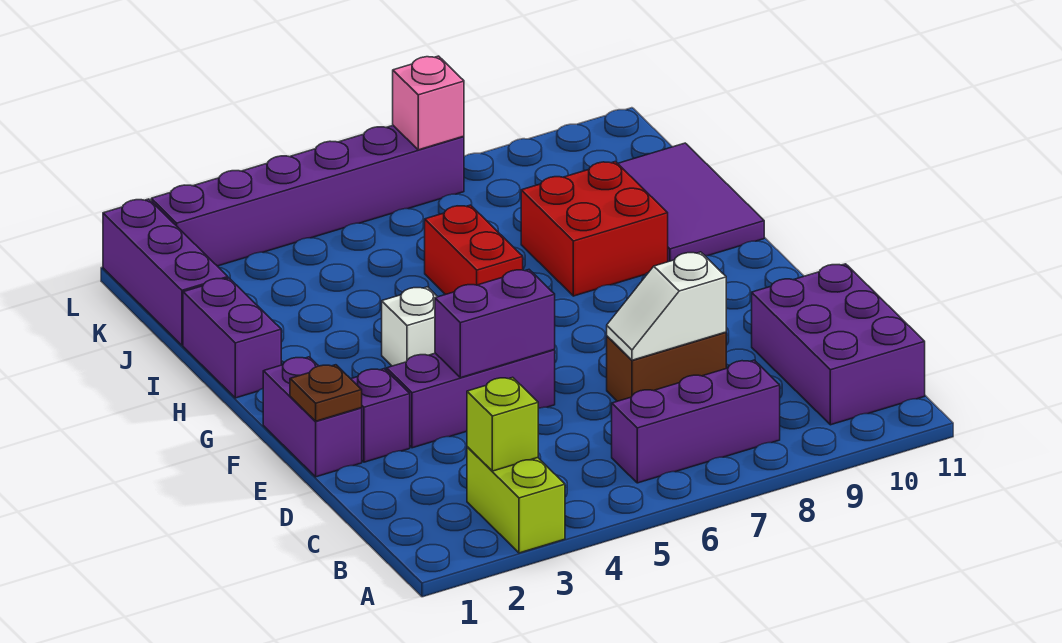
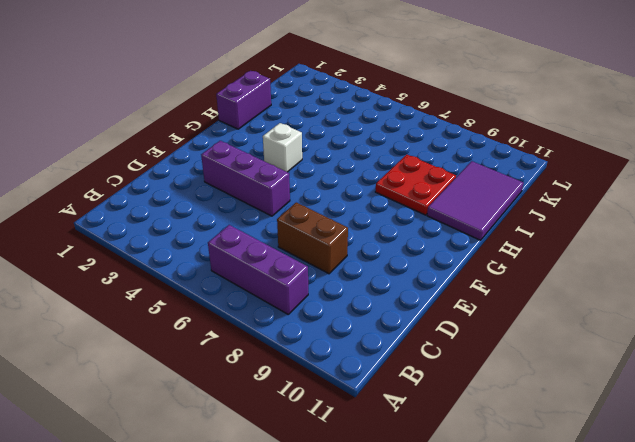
red 2x2 plate [375,155,456,215] -> red 2x2 brick [521,162,668,296]
none -> lime 1x2 brick [467,447,565,553]
none -> purple 2x3 brick [752,264,925,425]
none -> purple 1x2 brick [263,357,362,477]

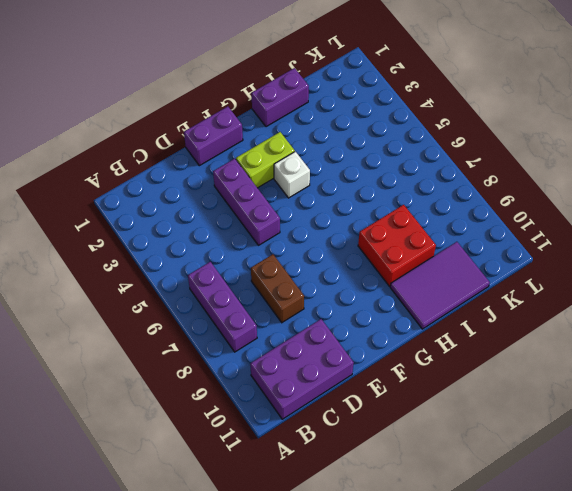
lime 1x2 brick [236,132,295,188] -> lime 1x2 brick moved to [467,447,565,553]
none -> purple 1x1 brick [351,369,410,462]
none -> red 1x2 brick [425,205,523,294]
none -> purple 1x3 brick [103,199,228,345]

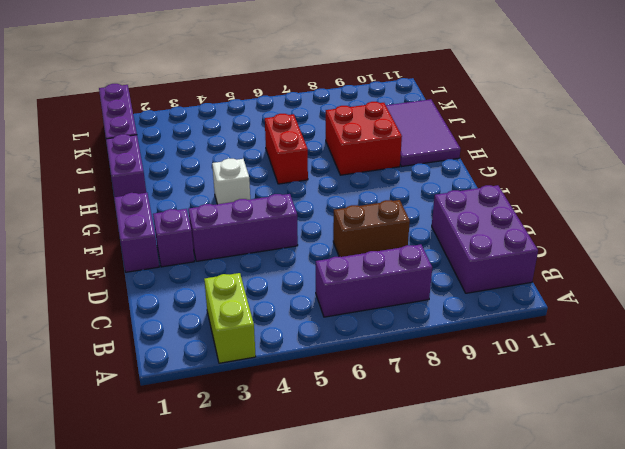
none -> purple 1x6 brick [151,126,464,266]
none -> lime 1x1 brick [467,377,538,471]
none -> white 1x2 slope [607,252,726,360]

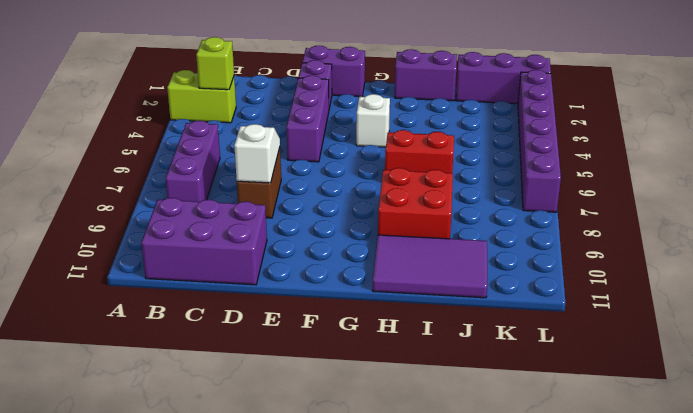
none -> brown 1x1 plate [290,365,362,421]
none -> purple 1x2 brick [435,270,555,378]
none -> pink 1x1 brick [393,56,464,150]

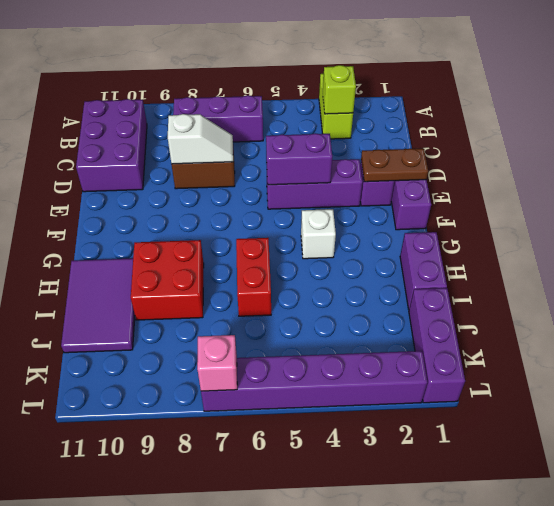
brown 1x2 plate [361,149,428,182] -> brown 1x1 plate [290,365,362,421]

